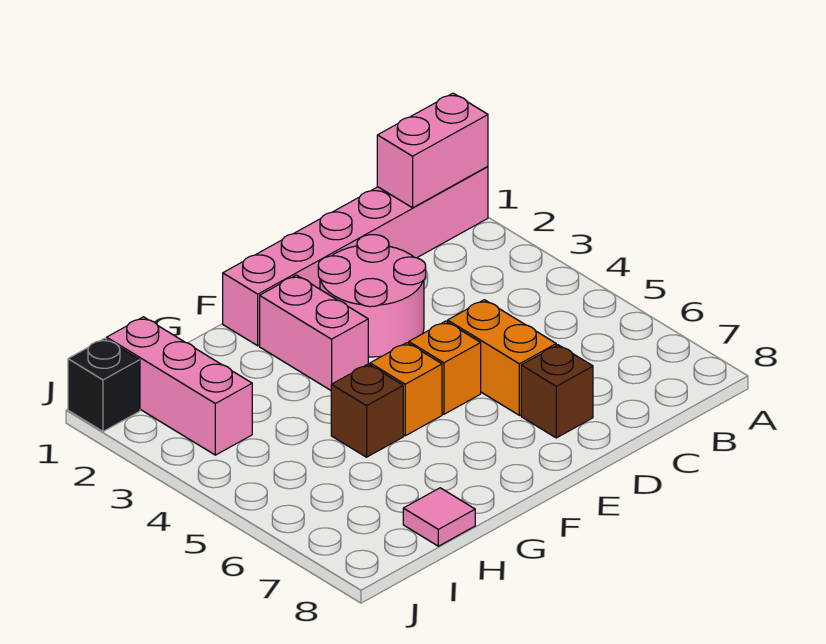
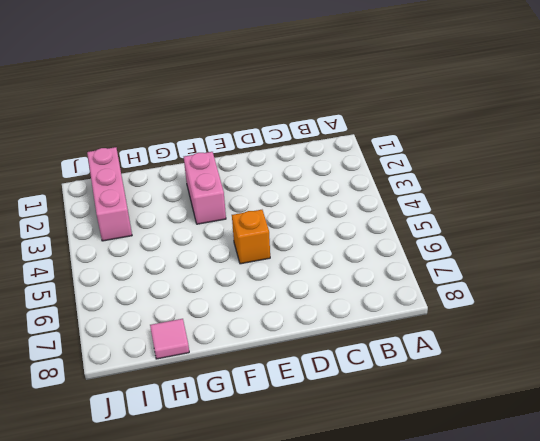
none -> pink 1x6 brick [223,167,488,346]
none -> pink 2x2 round brick [318,235,426,357]
none -> orange 1x2 brick [448,300,556,415]

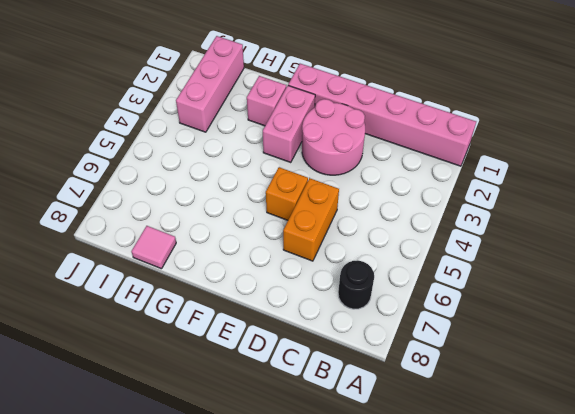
black 1x1 round brick [338,261,374,309] -> none
pink 1x1 brick [247,76,286,126] -> none
none -> brown 1x1 brick [521,345,593,438]
none -> orange 1x1 brick [370,343,442,436]
none -> brown 1x1 brick [331,364,403,457]

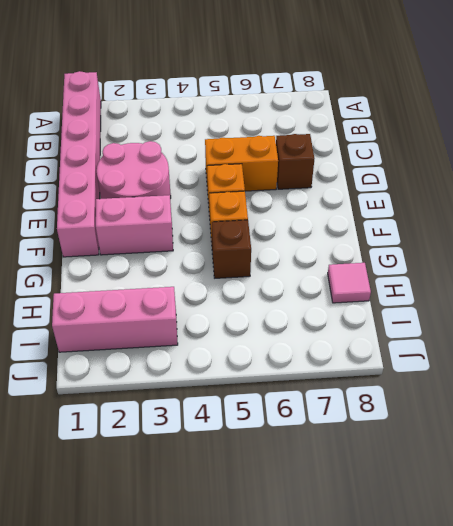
none -> black 1x1 brick [68,338,140,431]
none -> pink 1x2 brick [377,93,488,208]

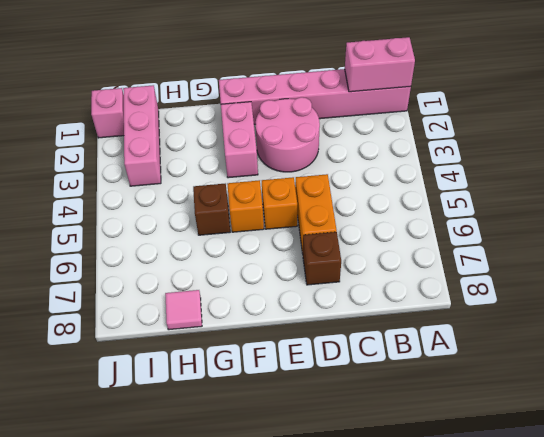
pink 1x1 brick [91,88,124,138] -> black 1x1 brick [68,338,140,431]

